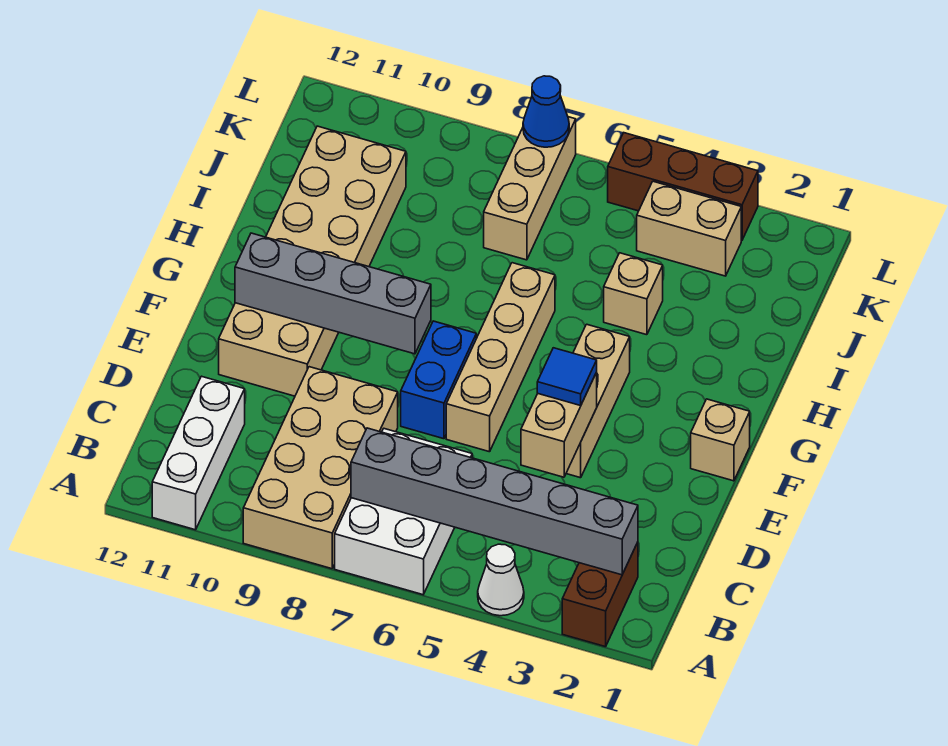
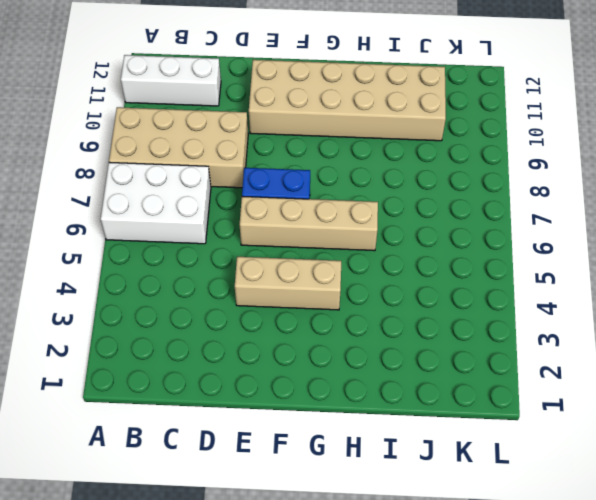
none -> brown 1x2 brick [562,542,638,647]
none -> white 1x1 cone [478,544,524,616]
none -> tan 1x1 brick [691,399,750,481]

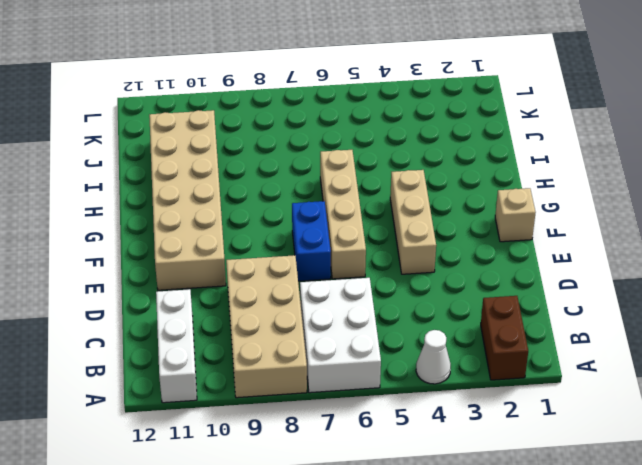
none -> tan 1x1 brick [604,253,663,335]
none -> tan 1x3 brick [484,117,576,260]
none -> tan 1x2 brick [637,181,741,276]

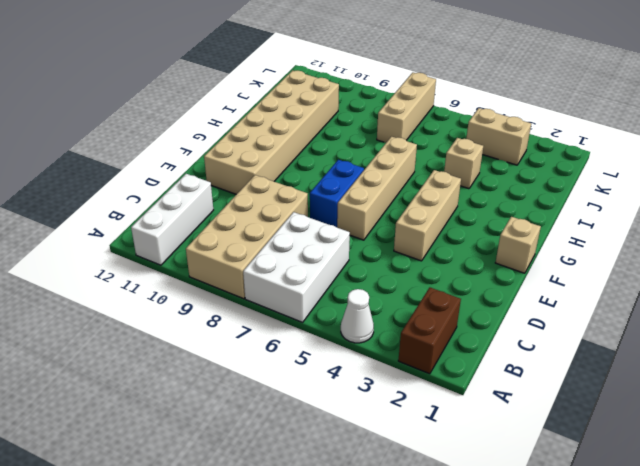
none -> brown 1x3 brick [608,133,758,240]
none -> grey 1x6 brick [351,428,638,575]
none -> tan 1x2 brick [521,373,597,477]

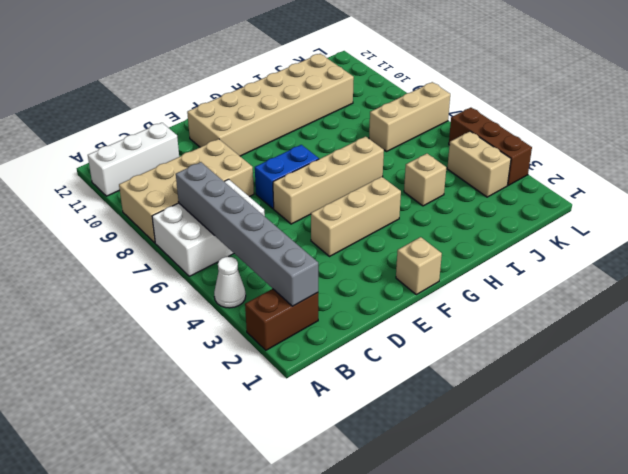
none -> tan 1x2 brick [521,373,597,477]
none -> grey 1x4 brick [235,233,431,354]
none -> blue 1x1 cone [523,76,569,147]

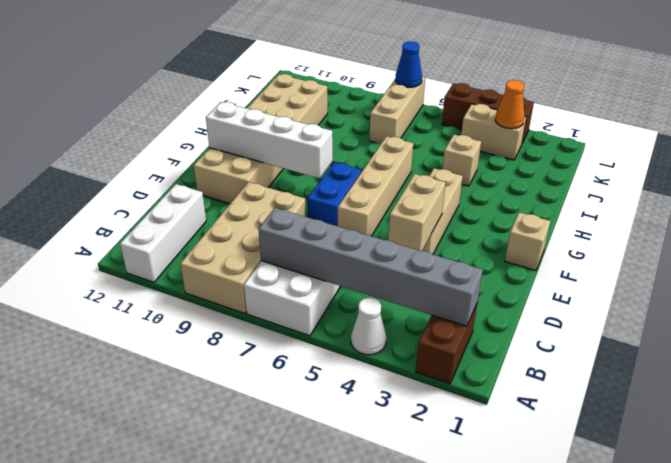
white 1x4 brick [206,102,333,178] -> grey 1x4 brick [235,233,431,354]
orange 1x1 cone [495,80,525,129] -> none
none -> blue 1x1 tile [537,348,597,406]

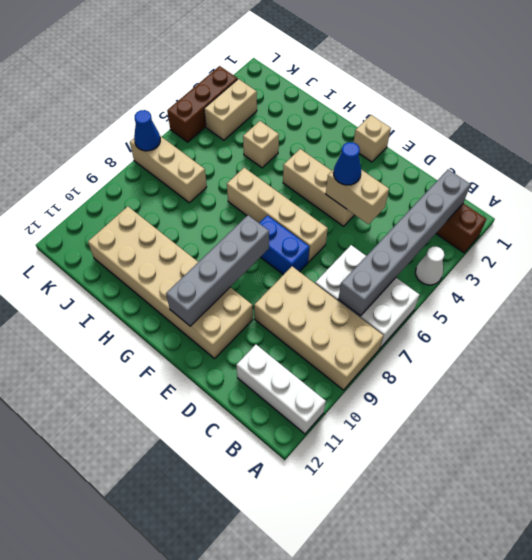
blue 1x1 cone [333,142,361,185] -> blue 1x1 tile [537,348,597,406]

